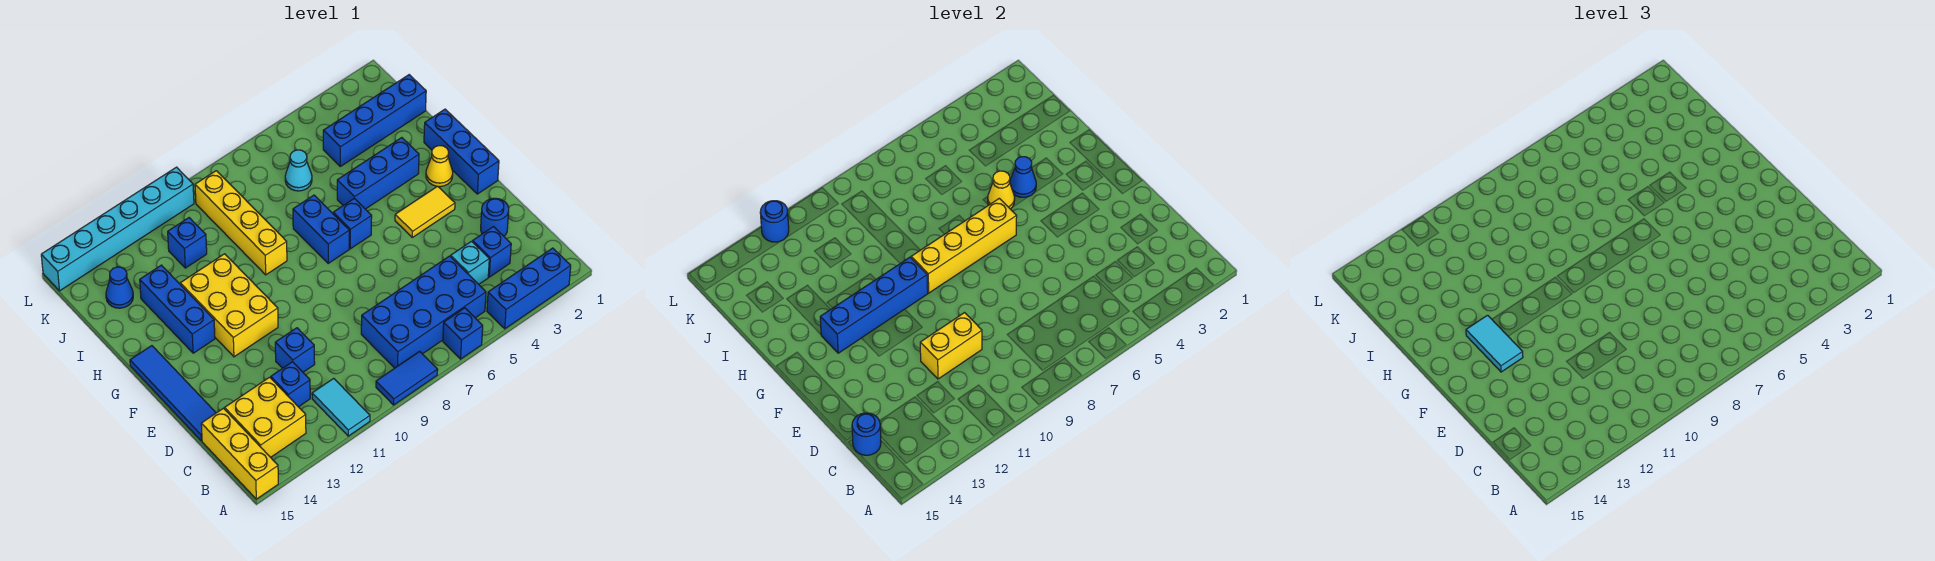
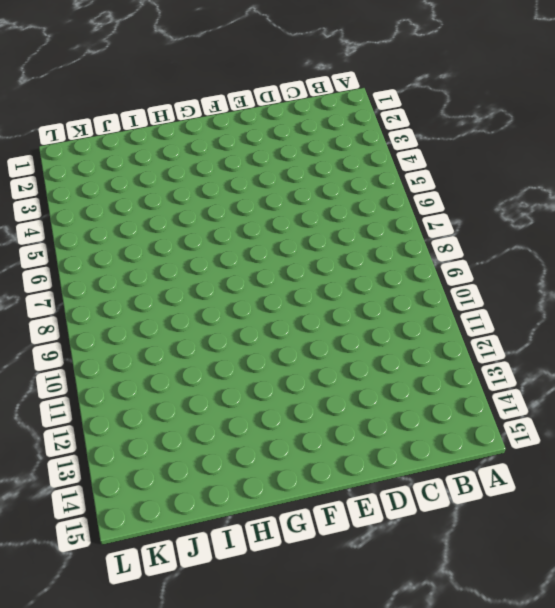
none -> blue 1x3 brick [487,248,571,329]
none -> blue 1x1 brick [443,308,483,359]
none -> blue 1x2 tile [376,351,438,405]
none -> cyan 1x2 tile [312,378,370,436]

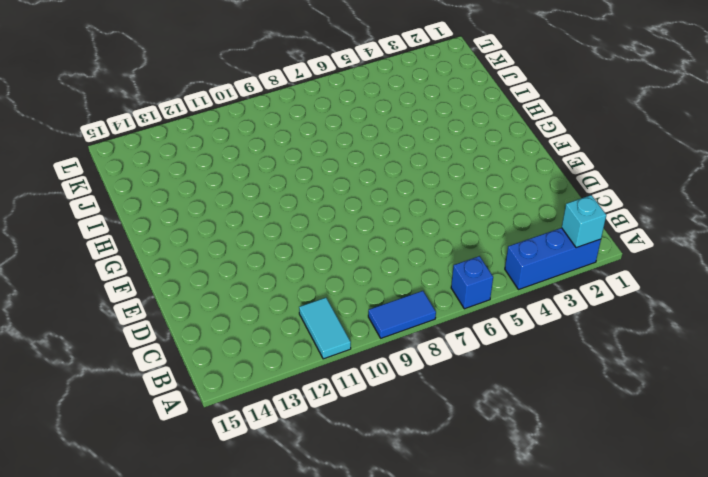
cyan 1x1 brick [562,195,606,248] -> cyan 1x1 brick moved to [451,241,489,284]
none -> yellow 1x3 brick [201,408,278,499]
none -> blue 2x4 brick [361,256,486,368]
none -> yellow 2x2 brick [225,377,306,457]
none -> blue 1x1 brick [473,227,511,277]

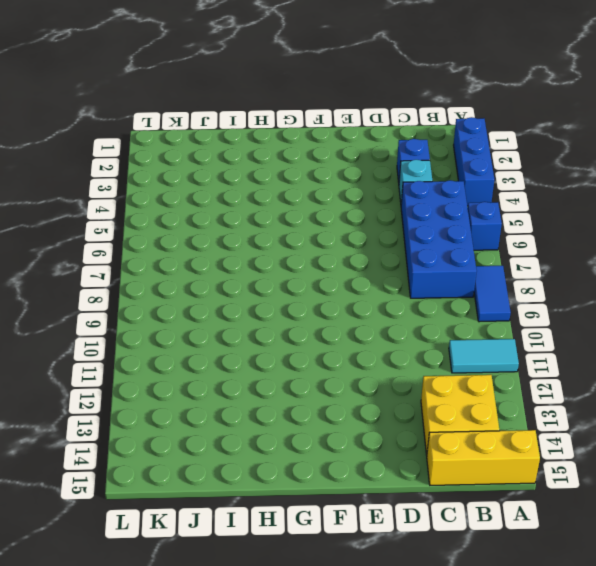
none -> blue 1x1 brick [271,362,310,407]
none -> blue 1x1 round brick [481,198,509,236]
none -> blue 1x1 brick [275,328,315,372]
none -> blue 1x4 tile [130,346,216,441]

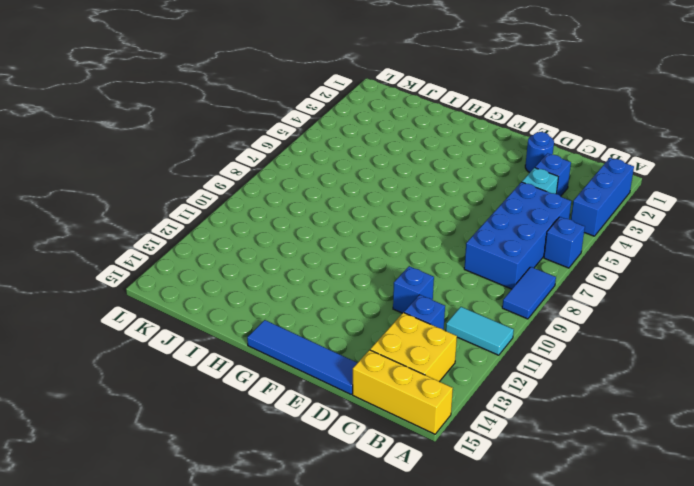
none -> blue 1x3 brick [424,109,499,194]
none -> yellow 1x2 tile [395,186,455,237]
none -> yellow 2x3 brick [180,254,278,357]
none -> yellow 1x1 cone [426,146,453,187]

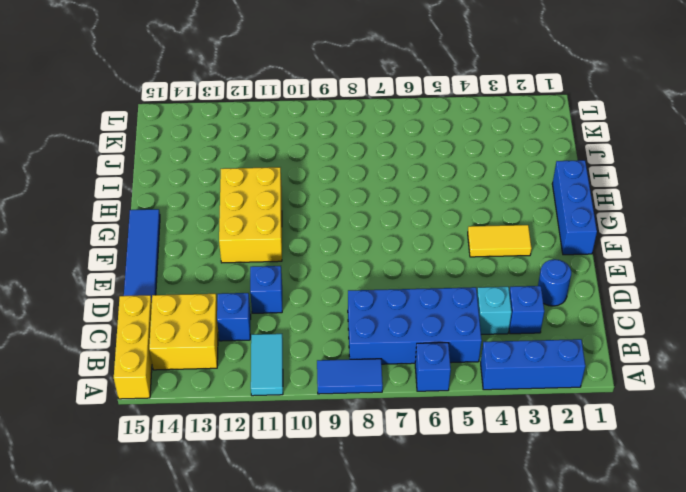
none -> yellow 1x1 cone [426,146,453,187]
none -> blue 1x1 brick [333,199,372,249]
none -> blue 1x2 brick [293,195,349,263]
none -> blue 1x3 brick [140,265,215,353]

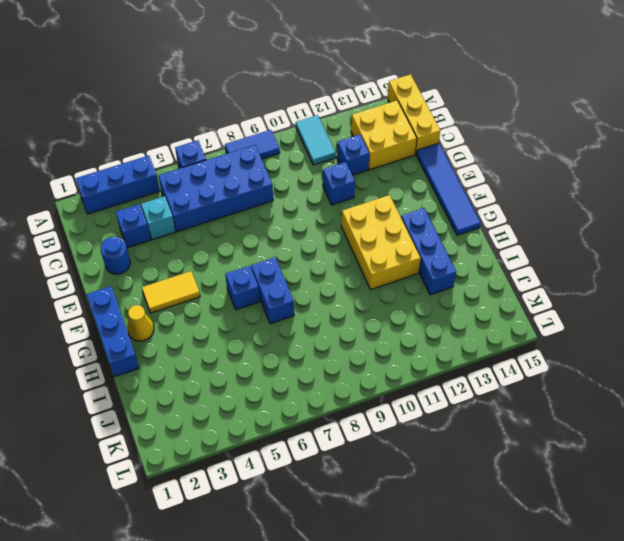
none -> blue 1x3 brick [337,138,419,209]
none -> yellow 1x4 brick [195,171,287,275]
none -> blue 1x4 brick [323,75,426,166]
none -> cyan 1x1 cone [285,150,312,191]

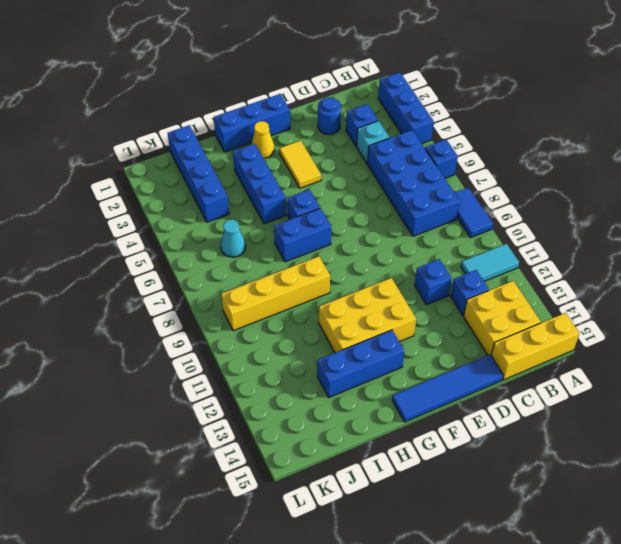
none -> blue 1x1 brick [168,218,207,268]
none -> blue 1x1 cone [106,267,133,308]
none -> cyan 1x6 brick [41,167,194,291]
none -> blue 1x1 round brick [852,413,881,455]

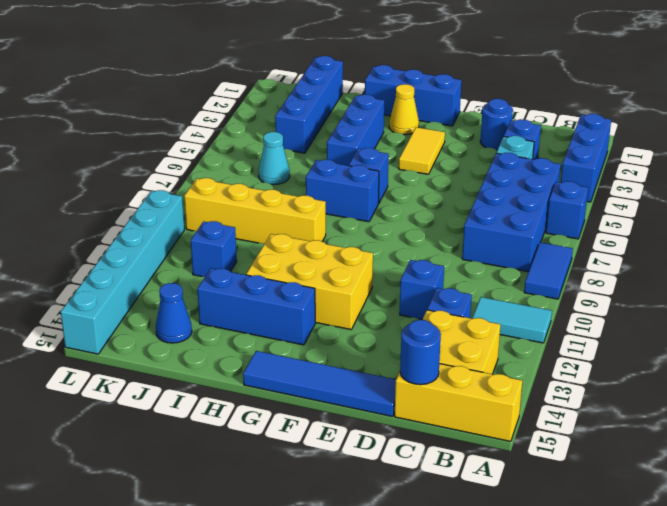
none -> yellow 1x2 brick [920,313,982,379]
none -> yellow 1x4 brick [911,199,1017,293]
none -> blue 1x4 brick [820,257,928,353]
none -> blue 1x1 cone [1010,157,1036,197]

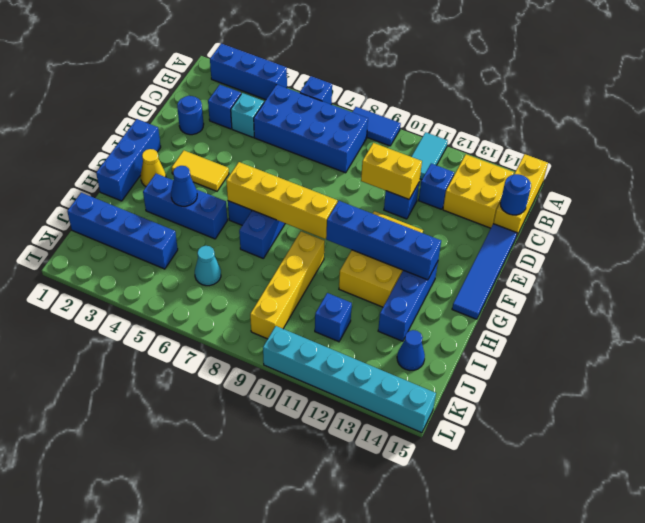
none -> yellow 1x1 cone [988,171,1015,209]
none -> blue 1x1 round brick [760,201,789,242]
none -> cyan 1x2 tile [1466,315,1523,372]

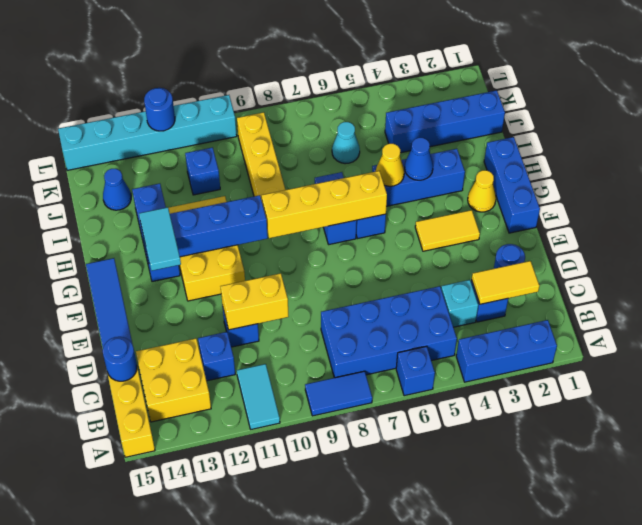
yellow 1x2 tile [472,261,539,304] -> none

